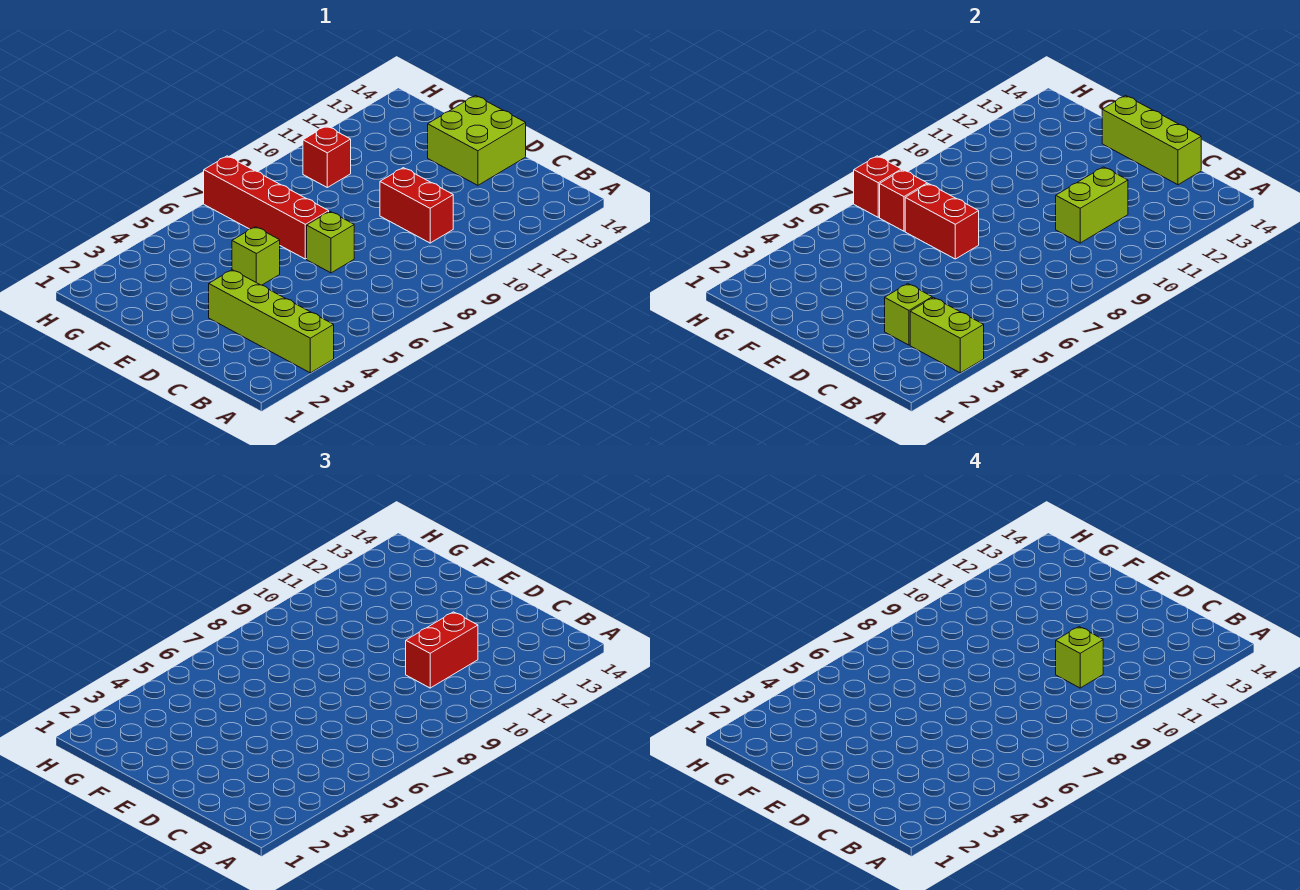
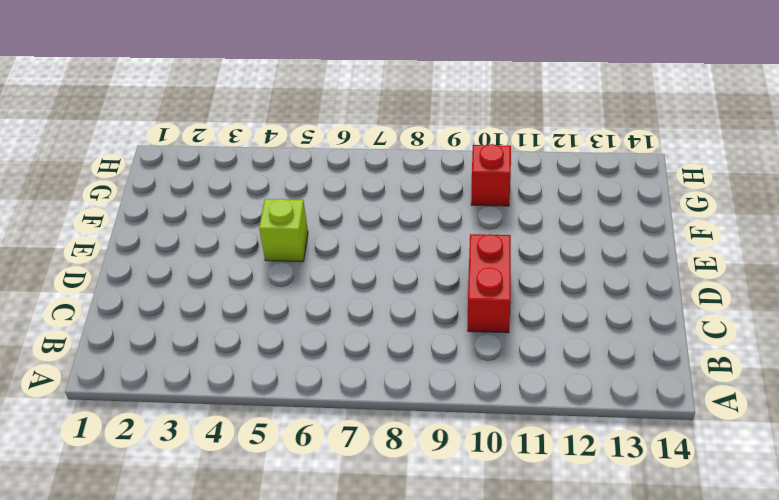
none -> lime 1x4 brick [209,270,334,373]
none -> lime 1x1 brick [307,212,354,273]
none -> lime 2x2 brick [428,96,526,185]

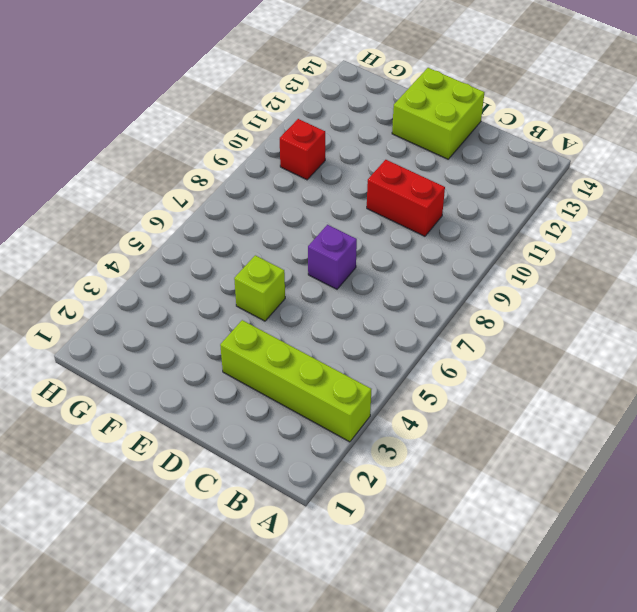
purple 1x1 brick [308,225,357,289] -> lime 1x1 brick [307,212,354,273]
none -> red 1x4 brick [204,156,329,259]
none -> lime 1x2 brick [910,298,984,373]
none -> lime 1x1 brick [885,284,932,345]

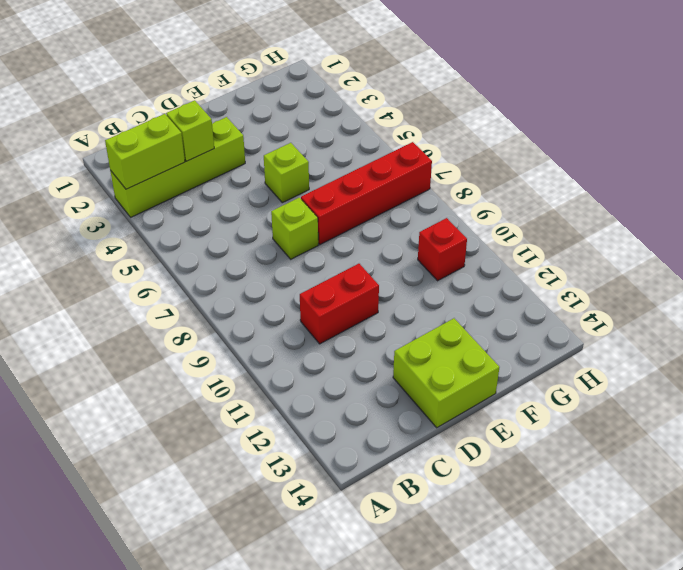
none -> lime 1x2 brick [1056,167,1128,243]
none -> lime 1x3 brick [1102,96,1201,185]
none -> red 1x2 brick [905,184,979,259]

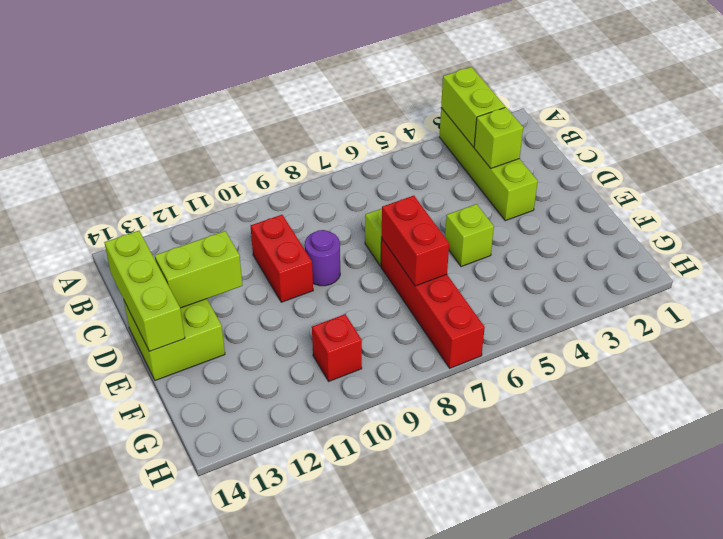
purple 1x1 round brick [305,230,340,286] -> none
lime 1x2 brick [155,231,243,308] -> lime 1x2 brick moved to [1056,167,1128,243]
none -> red 1x1 brick [880,170,927,231]
none -> red 1x1 brick [854,156,902,217]
none -> red 1x2 brick [406,612,478,688]

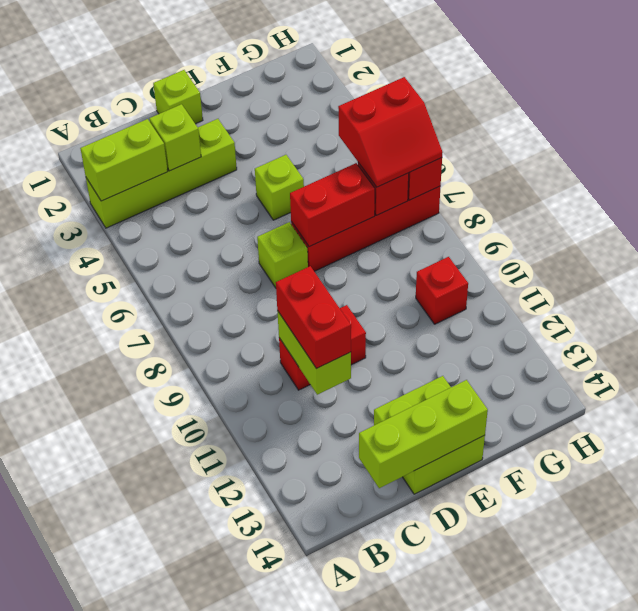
lime 1x1 brick [153,70,203,124] -> lime 1x1 brick moved to [1056,627,1103,688]
red 2x2 slope [338,77,443,187] -> none

